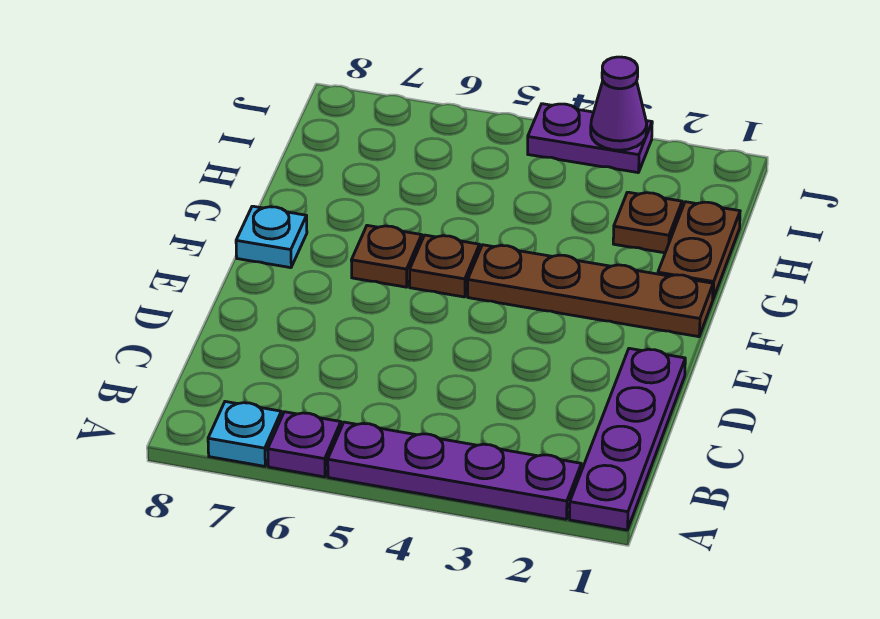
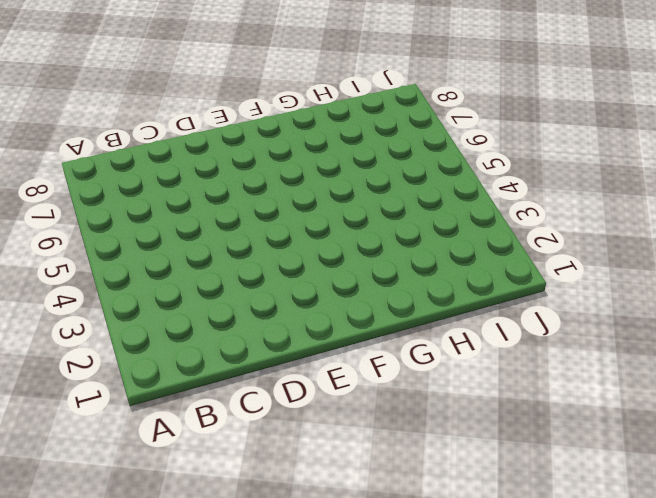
none -> purple 1x4 plate [570,348,685,530]
none -> purple 1x4 plate [328,422,581,519]
none -> purple 1x1 plate [268,412,341,477]

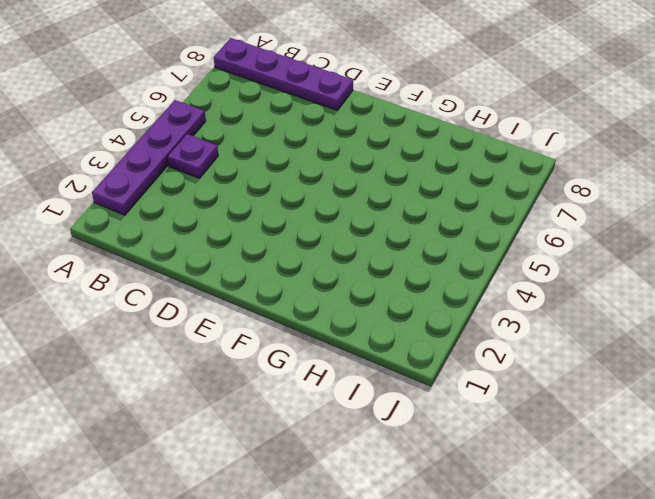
purple 1x4 plate [214,38,353,111] -> purple 1x4 plate moved to [570,348,685,530]
purple 1x1 plate [167,134,218,178] -> purple 1x1 plate moved to [268,412,341,477]
none -> cyan 1x1 plate [208,402,281,466]
none -> brown 1x4 plate [468,245,713,337]
none -> brown 1x1 plate [410,235,480,297]

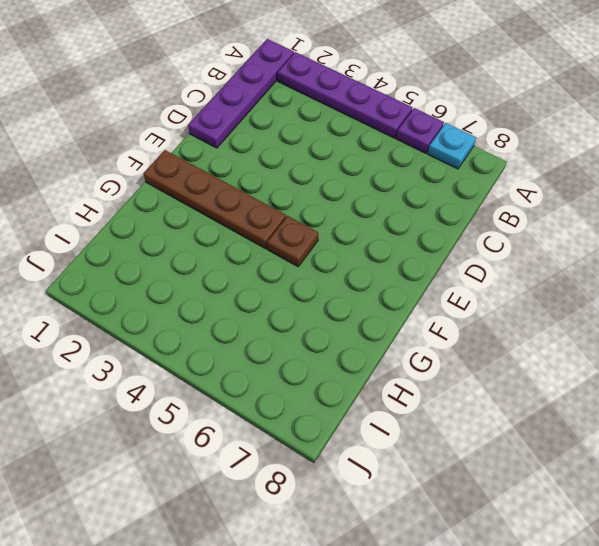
none -> brown 1x1 plate [351,225,422,287]
none -> cyan 1x1 plate [236,206,307,268]
none -> brown 1x2 plate [658,202,740,299]

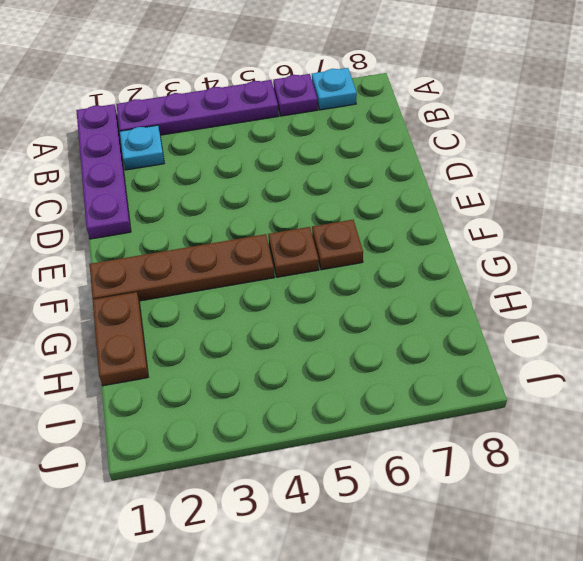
cyan 1x1 plate [120,125,164,170] -> cyan 1x1 plate moved to [236,206,307,268]
none -> brown 1x1 plate [613,192,682,253]
none -> purple 1x2 plate [528,104,652,173]
none -> purple 1x1 cone [591,57,647,150]

